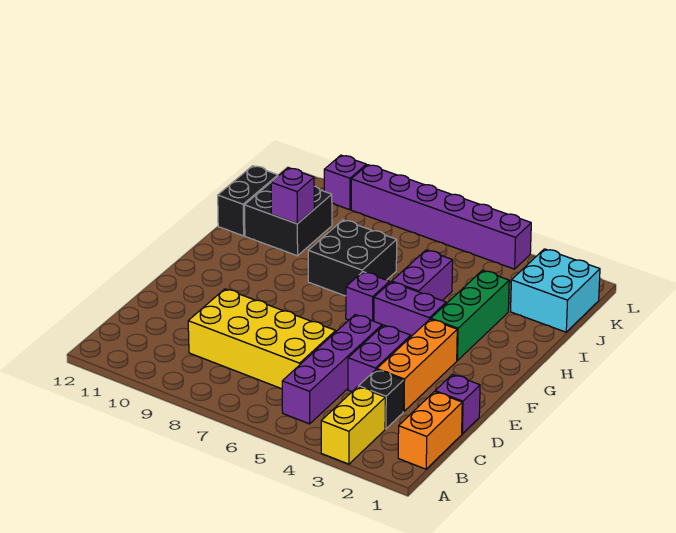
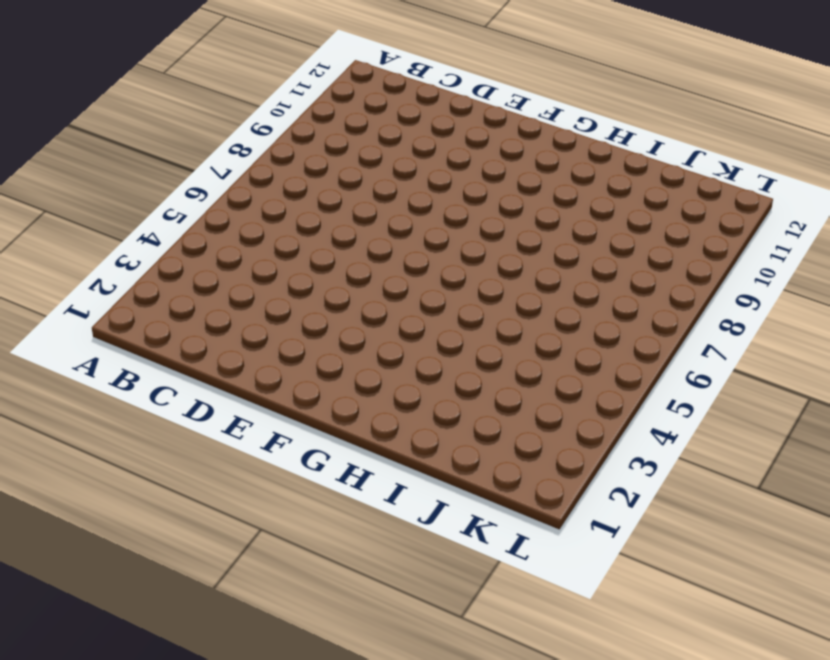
none -> yellow 1x2 brick [321,387,385,464]
none -> orange 1x2 brick [398,392,462,469]
none -> purple 1x4 brick [282,315,382,424]

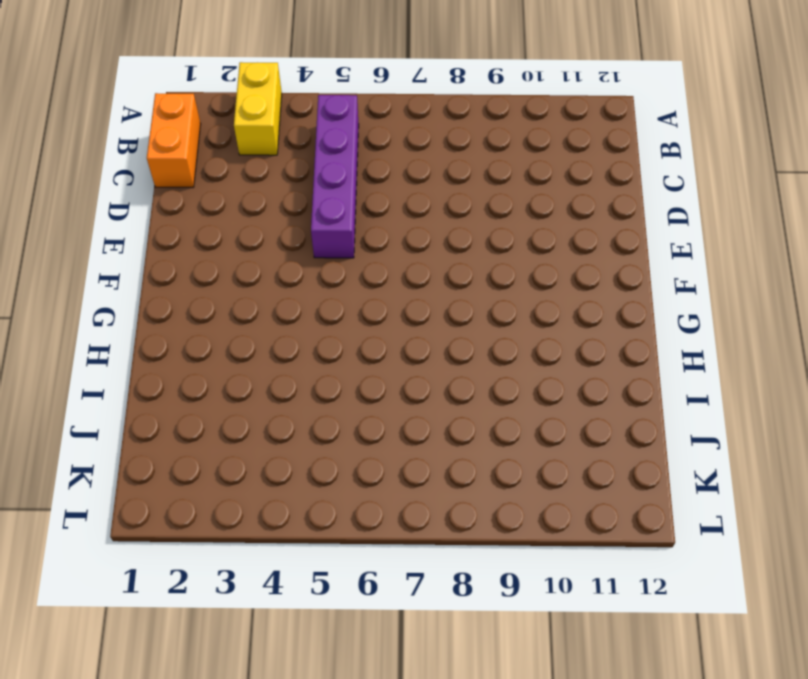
none -> black 1x1 brick [359,370,404,429]
none -> yellow 2x4 brick [188,289,336,389]
none -> purple 1x1 brick [435,374,480,434]

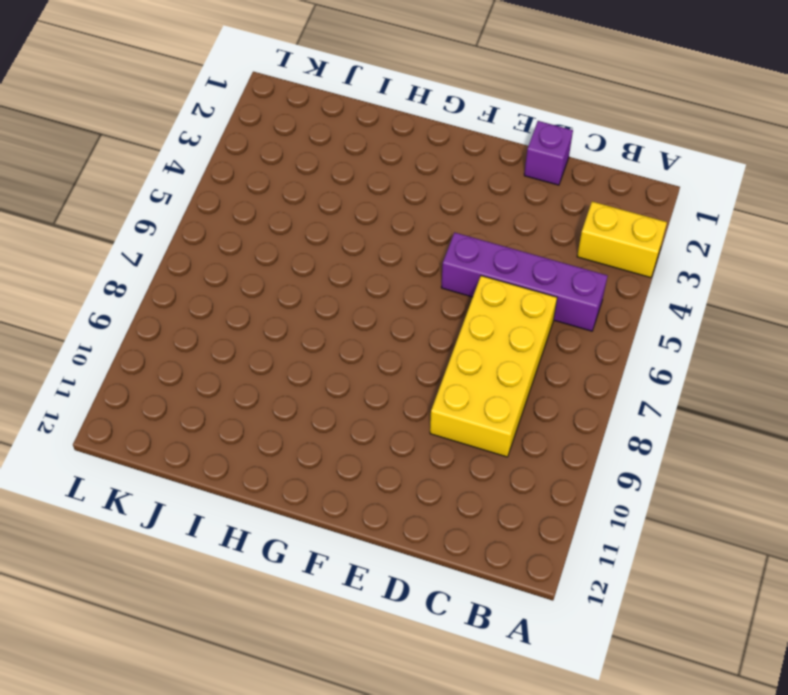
none -> orange 1x2 brick [398,392,462,469]
none -> black 1x1 brick [359,370,404,429]
none -> orange 1x3 brick [377,319,457,411]

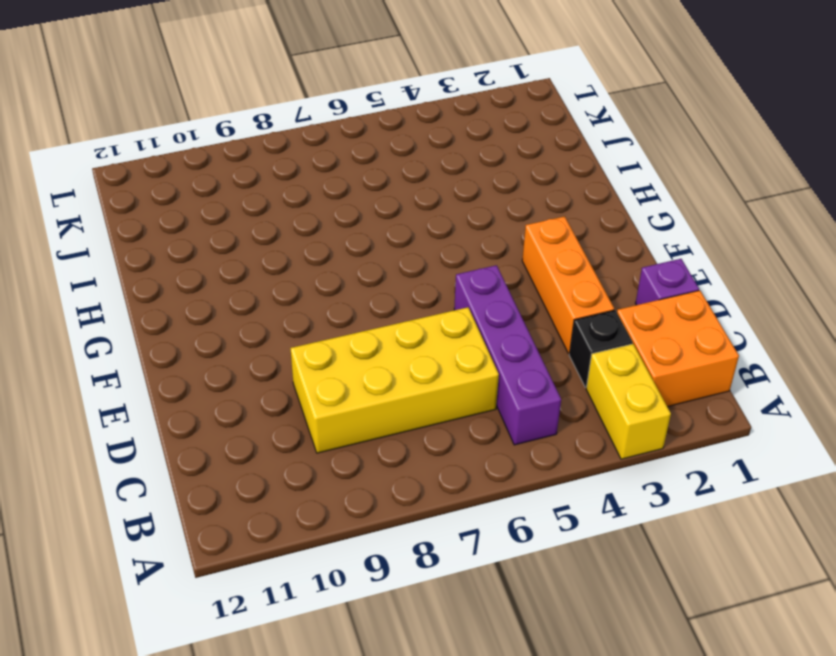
orange 2x2 brick [617,290,739,407] -> orange 1x2 brick [398,392,462,469]
none -> purple 1x2 brick [348,325,411,392]
none -> green 1x3 brick [431,270,509,361]
none -> purple 1x2 brick [374,282,446,336]

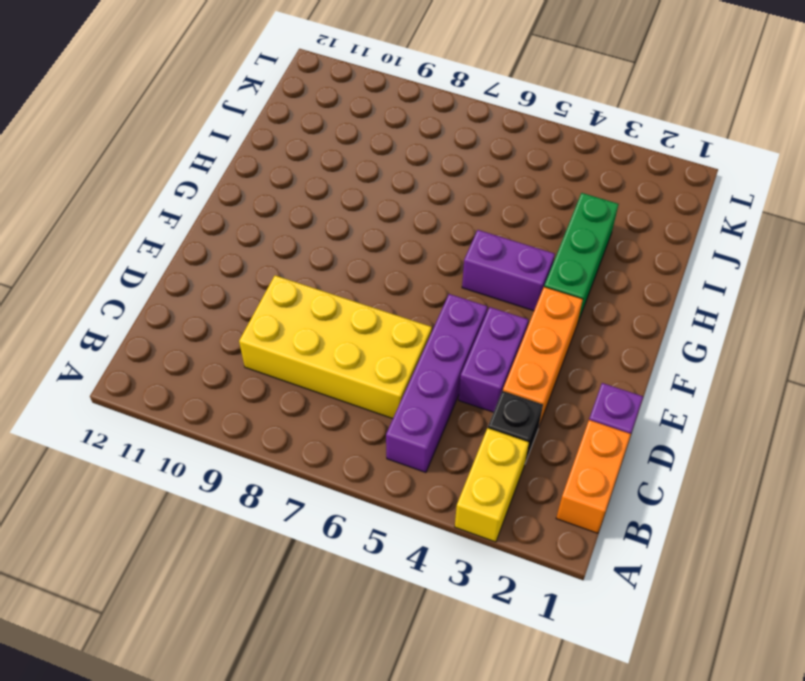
none -> purple 1x1 brick [346,272,390,321]
none -> purple 1x2 brick [392,250,453,300]
none -> black 2x2 brick [308,220,397,296]

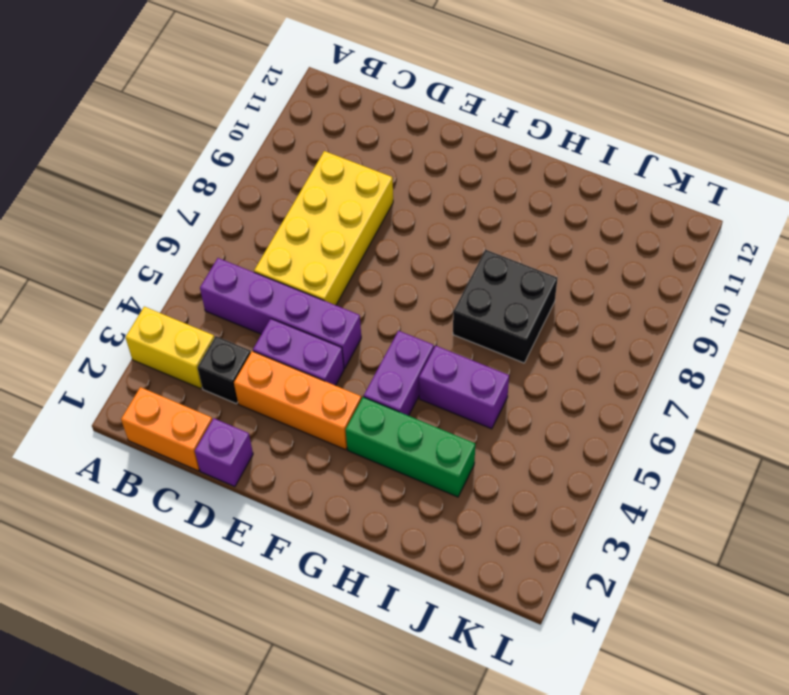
none -> purple 1x1 brick [346,272,390,321]
none -> black 2x2 brick [244,183,332,256]
none -> black 1x2 brick [218,166,278,236]

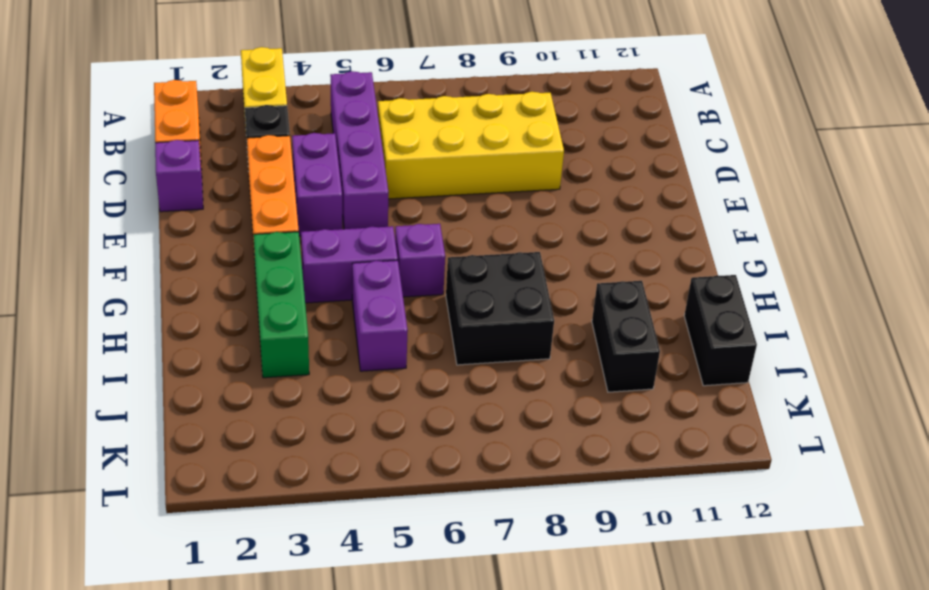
black 1x2 brick [592,281,660,392] -> black 2x2 brick [244,183,332,256]
none -> cyan 2x2 brick [511,249,600,332]
none -> purple 1x6 brick [351,165,531,269]
none -> purple 1x1 brick [324,155,366,210]

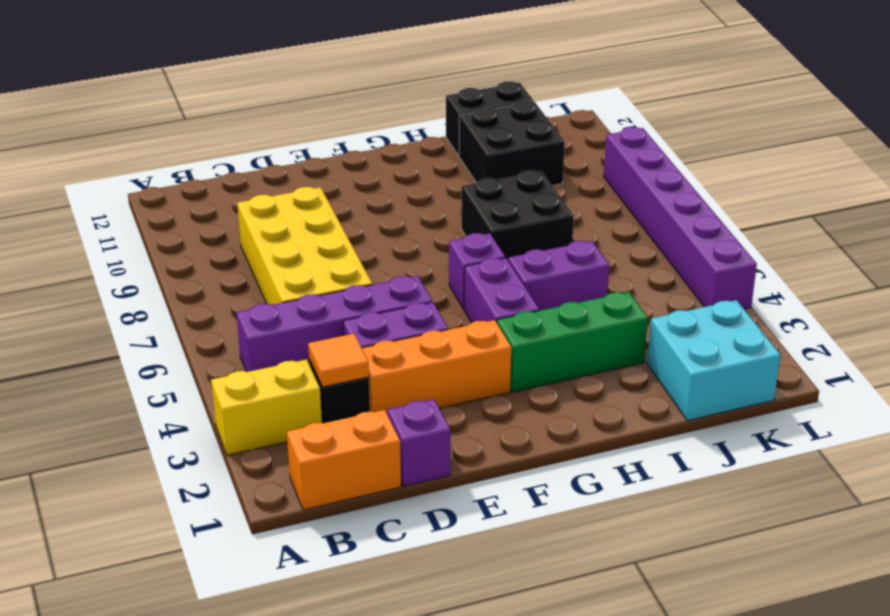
orange 1x1 tile [308,334,369,387] -> none
none -> purple 1x1 brick [324,155,366,210]
none -> purple 1x1 brick [271,168,314,224]

